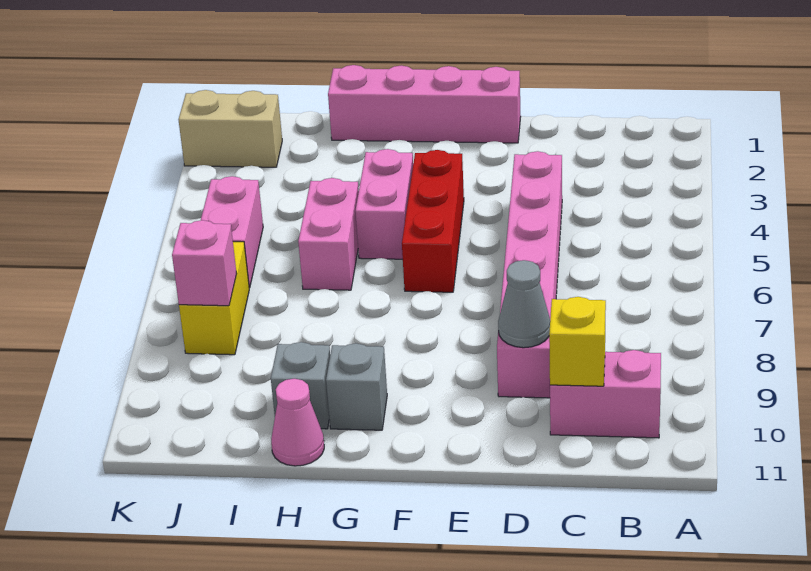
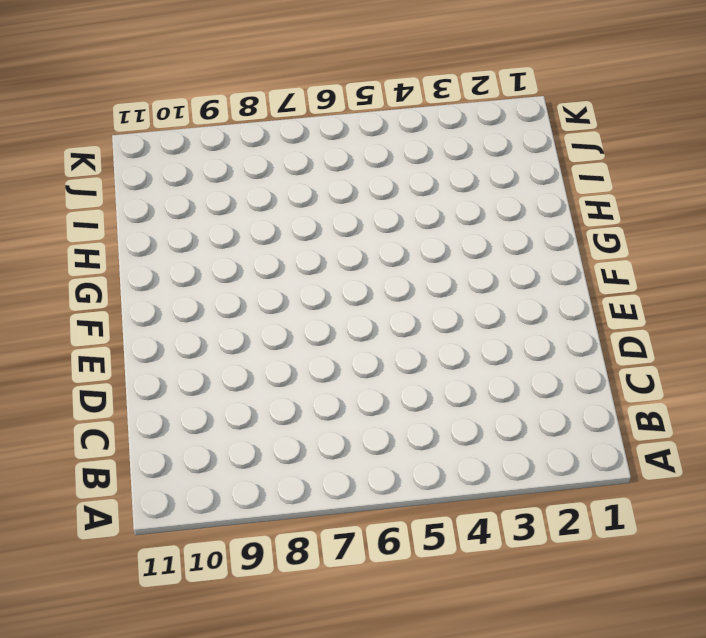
none -> pink 1x2 brick [550,350,661,438]
none -> pink 1x6 brick [497,151,562,398]
none -> pink 1x4 brick [328,65,521,143]

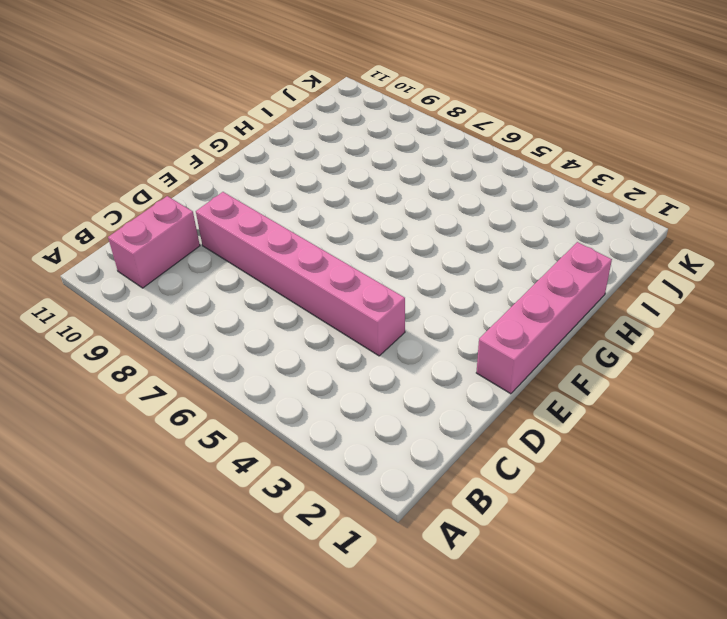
none -> red 1x3 brick [402,150,464,292]
none -> pink 1x2 brick [355,149,413,259]
none -> grey 1x1 brick [326,343,387,430]

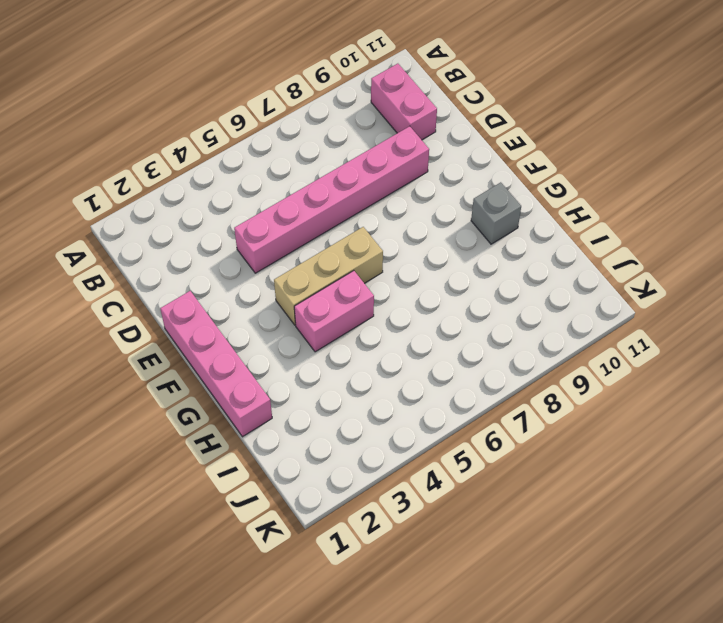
tan 1x3 brick [274,227,383,325] -> red 1x3 brick [402,150,464,292]
none -> pink 1x2 brick [298,178,359,290]
none -> grey 1x1 brick [271,342,330,429]
none -> pink 1x1 cone [271,379,324,466]

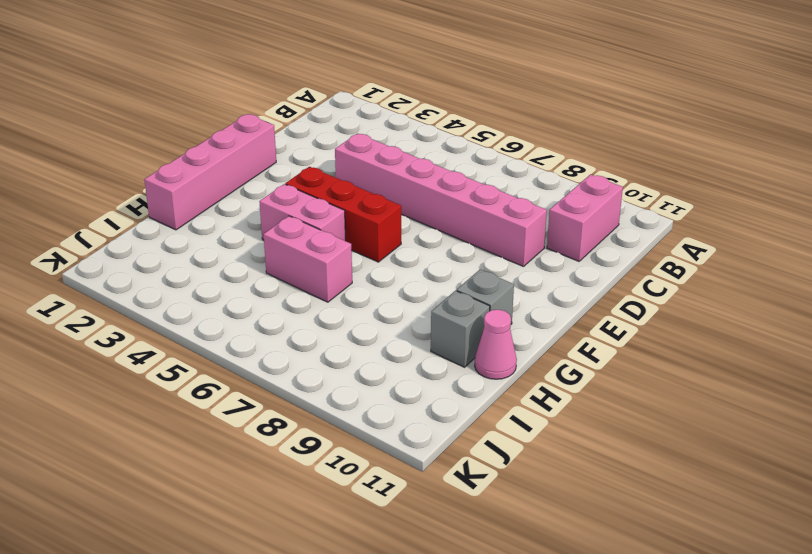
none -> tan 1x2 brick [178,90,282,167]
none -> pink 1x2 brick [201,176,263,288]
none -> yellow 1x2 brick [179,242,249,355]

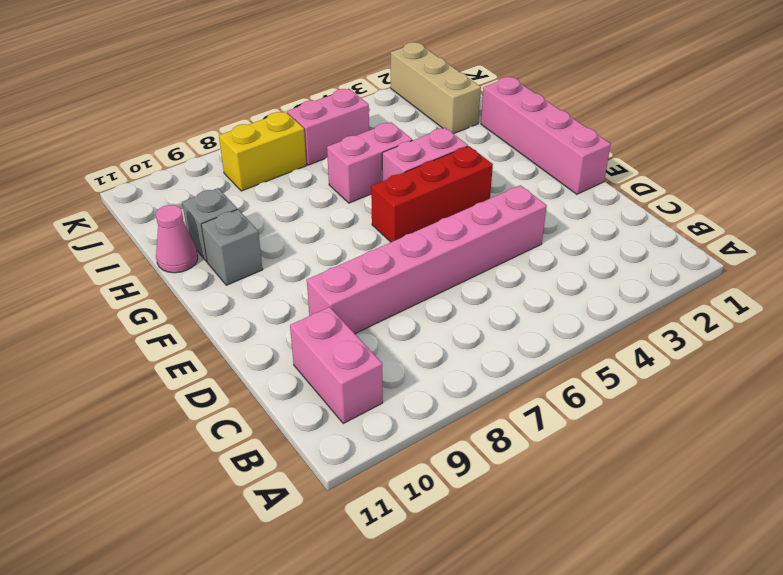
tan 1x3 brick [391,42,481,134] -> tan 1x2 brick [178,90,282,167]
none -> yellow 1x1 brick [549,297,606,386]
none -> grey 1x1 cone [498,260,550,348]
none -> pink 1x1 brick [172,220,237,306]

